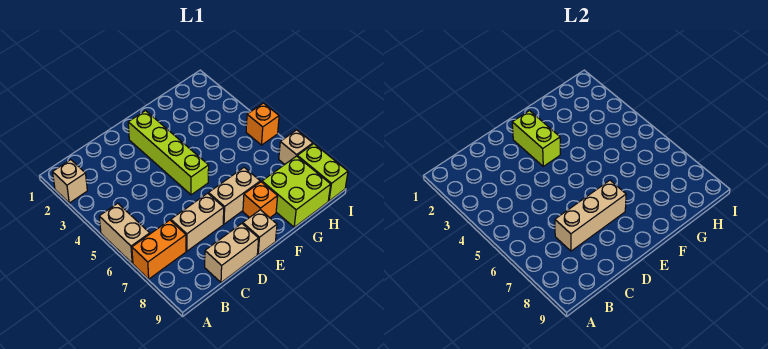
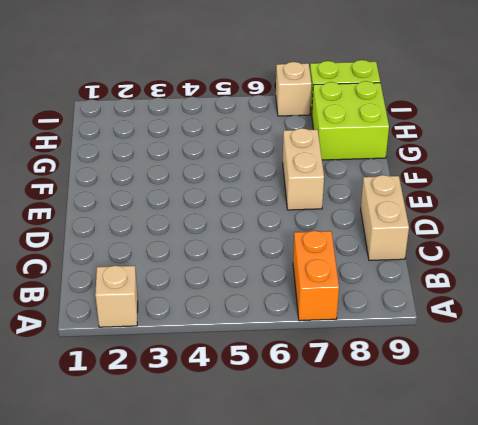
none -> tan 1x2 brick [99,203,150,263]
none -> tan 1x2 brick [171,193,224,251]
none -> lime 1x4 brick [128,111,209,195]

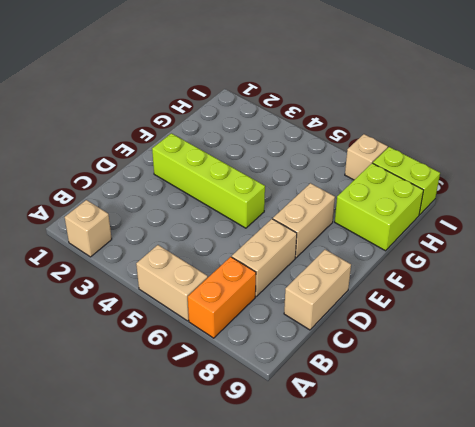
none -> tan 1x1 brick [243,210,277,254]
none -> orange 1x1 brick [243,182,278,218]
none -> orange 1x1 brick [246,103,279,145]

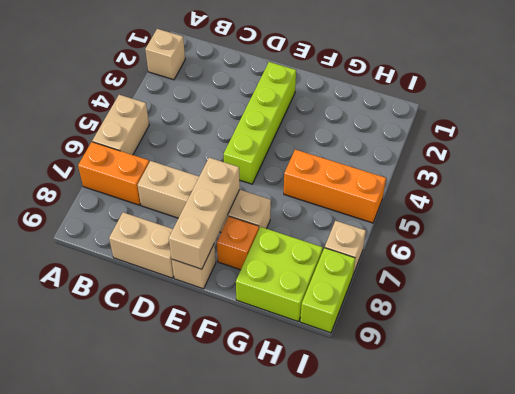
tan 1x3 brick [169,158,240,269] -> tan 1x3 brick turned to [555,180,626,251]
orange 1x3 brick [284,150,386,223] -> orange 1x1 brick [246,103,279,145]
none -> lime 1x2 brick [512,111,560,166]

